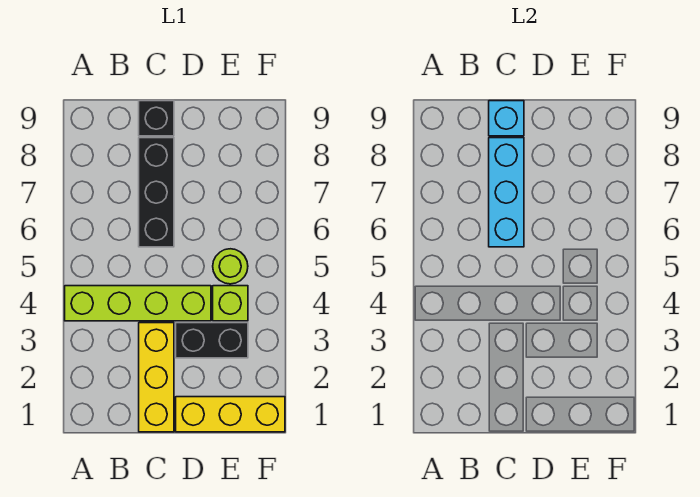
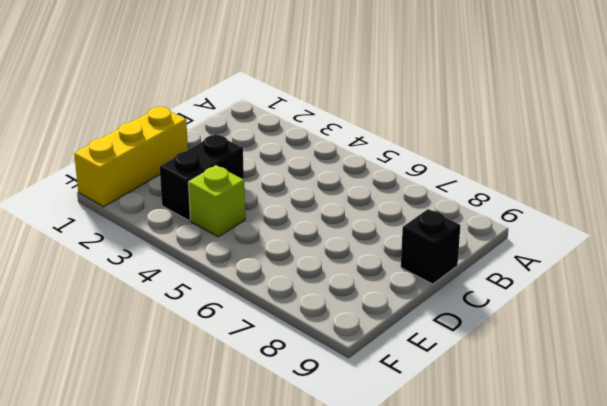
none -> lime 1x4 brick [65,286,211,321]
none -> yellow 1x3 brick [139,323,174,432]

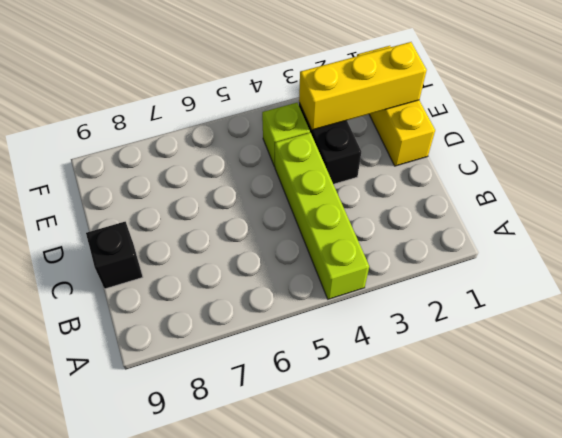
yellow 1x3 brick [299,42,427,130] -> yellow 1x3 brick moved to [139,323,174,432]
none -> black 1x3 brick [139,138,174,247]
none -> lime 1x1 round brick [213,249,248,284]

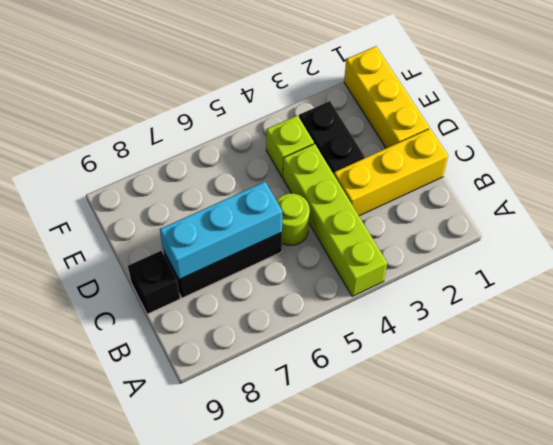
lime 1x1 round brick [277,194,310,245] -> lime 1x1 round brick moved to [213,249,248,284]
none -> cyan 1x1 brick [489,101,524,136]

